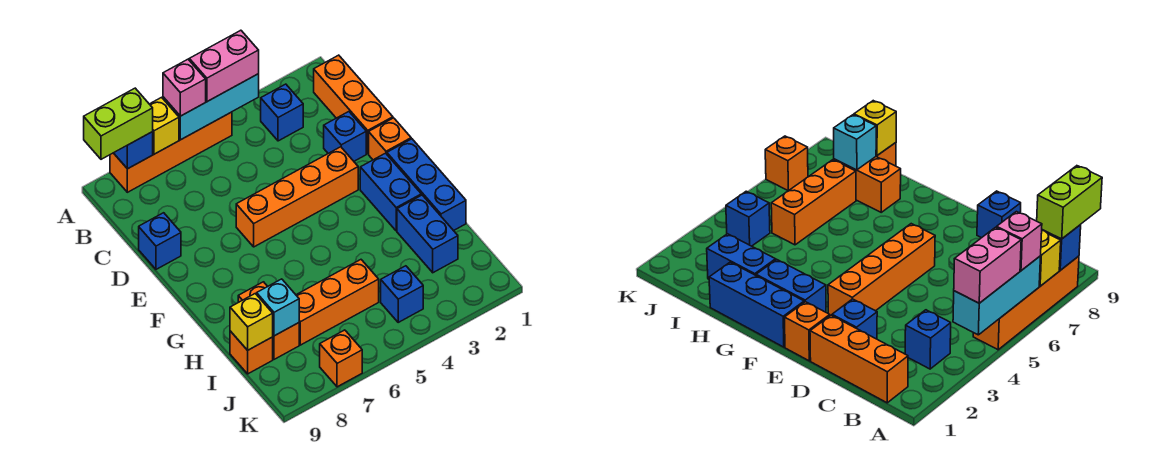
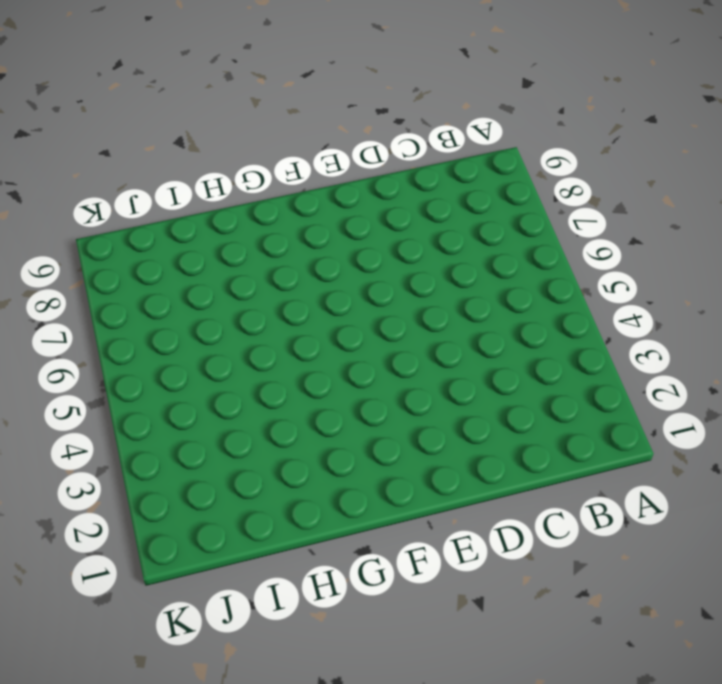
none -> orange 1x4 brick [110,112,232,192]
none -> orange 1x3 brick [314,55,393,154]
none -> blue 1x1 brick [261,84,303,141]

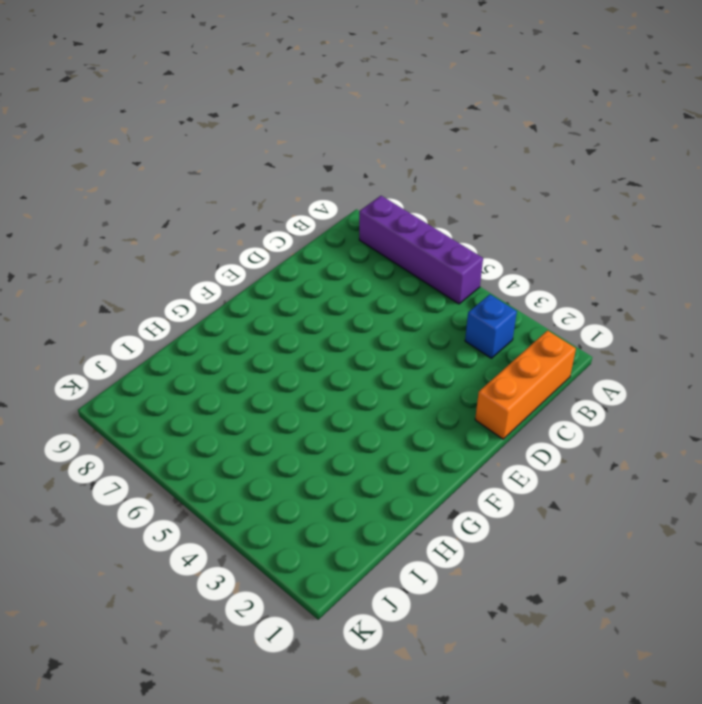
purple 1x4 brick [359,196,483,304] -> orange 1x4 brick [110,112,232,192]
none -> blue 1x1 brick [324,112,366,161]
none -> blue 1x1 brick [139,213,181,269]
none -> orange 1x1 brick [369,118,411,160]

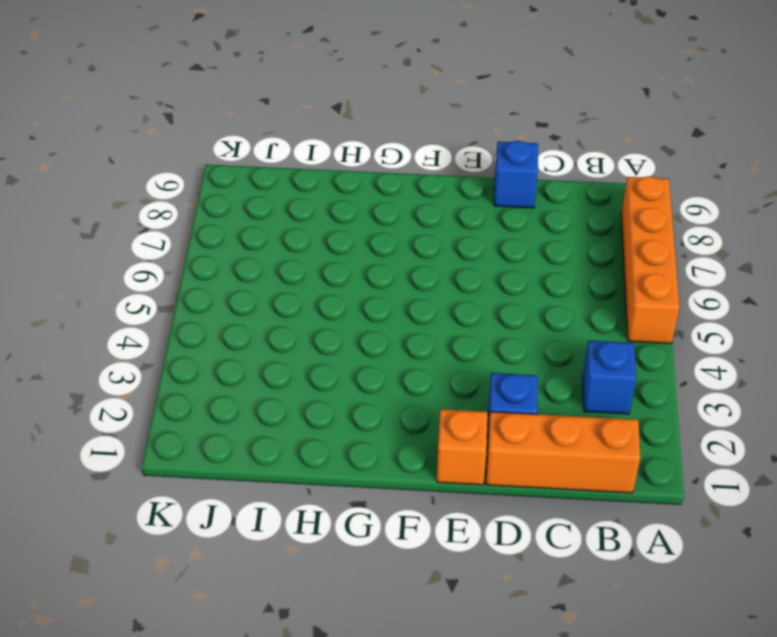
none -> orange 1x4 brick [236,147,358,247]
none -> blue 1x3 brick [387,139,466,231]
none -> blue 1x2 brick [360,153,421,231]

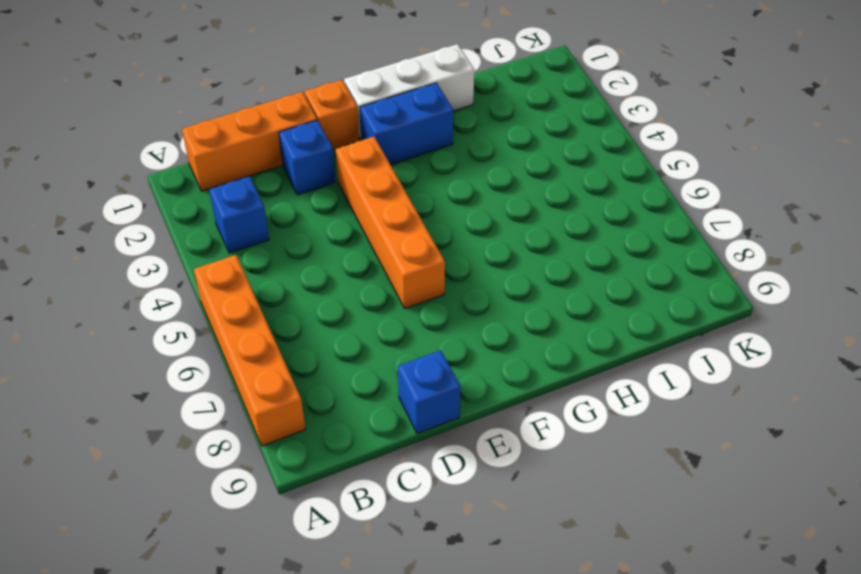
white 1x3 brick [344,44,474,140] -> blue 1x3 brick [387,139,466,231]
none -> blue 1x2 brick [397,195,458,273]
none -> orange 1x2 brick [238,282,299,359]
none -> orange 1x3 brick [296,260,379,345]

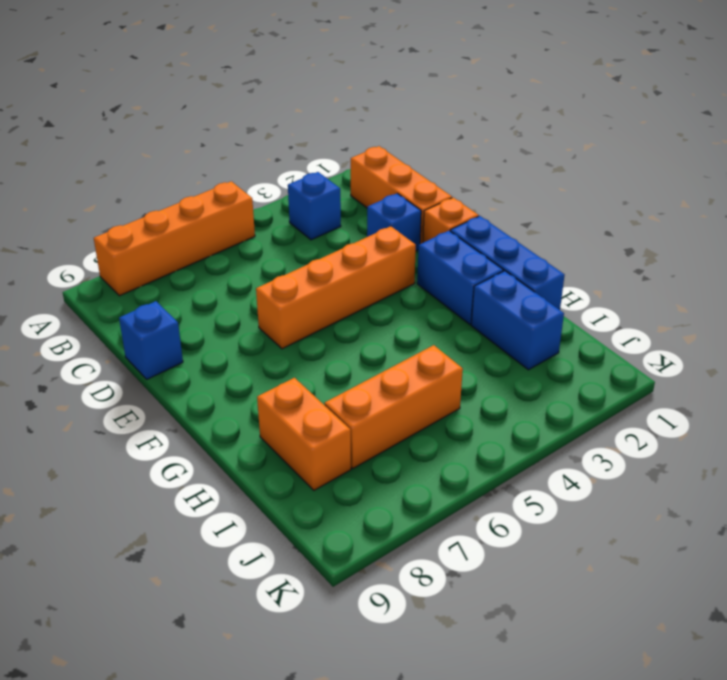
none -> orange 1x1 brick [230,331,273,374]
none -> blue 1x1 brick [381,266,423,322]
none -> orange 1x1 brick [320,330,362,387]

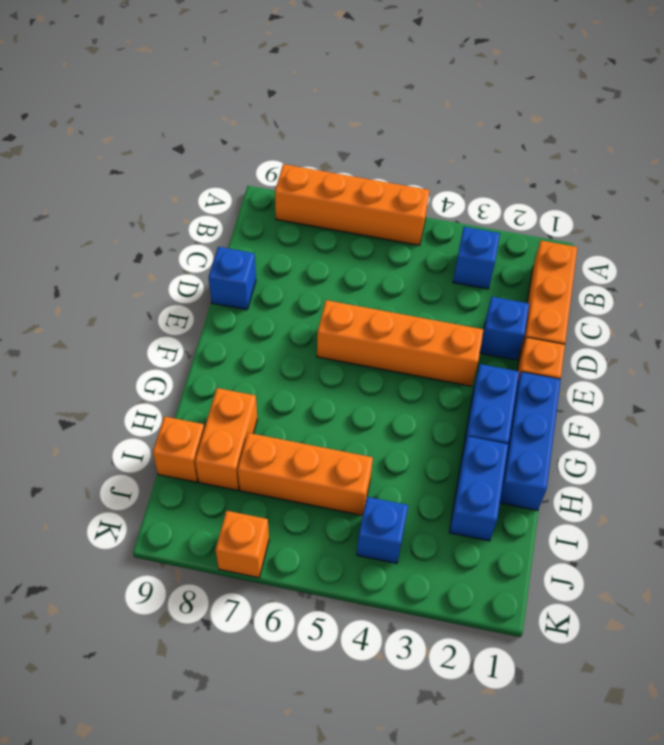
none -> cyan 1x3 brick [163,74,259,140]
none -> yellow 1x1 brick [150,97,179,154]
none -> blue 1x1 brick [114,132,153,169]

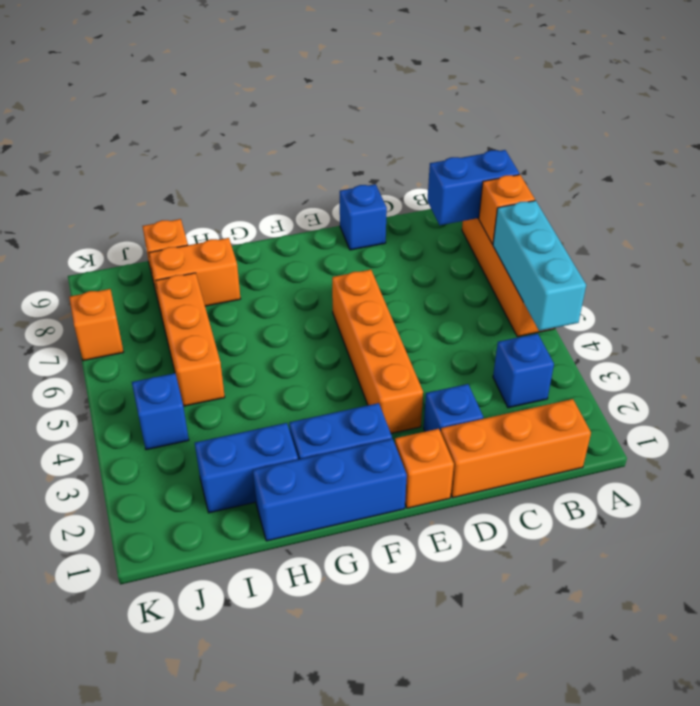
orange 1x1 brick [479,175,535,244] -> yellow 1x1 brick [150,97,179,154]
blue 1x2 brick [427,150,519,225] -> blue 1x1 brick [114,132,153,169]
none -> cyan 1x1 brick [257,279,299,336]
none -> yellow 1x1 brick [230,294,273,350]
none -> pink 1x2 brick [189,30,259,102]

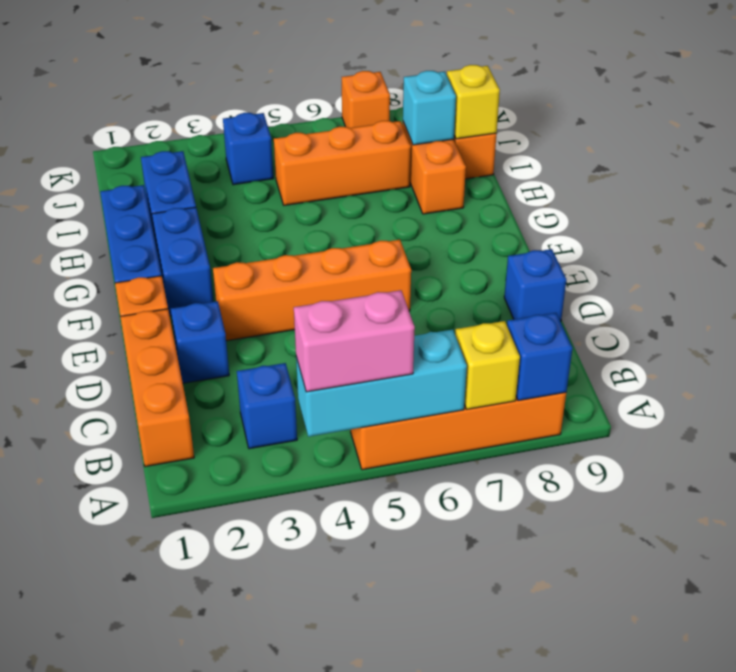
none -> pink 1x1 brick [163,59,206,116]
none -> lime 1x2 brick [84,88,153,159]

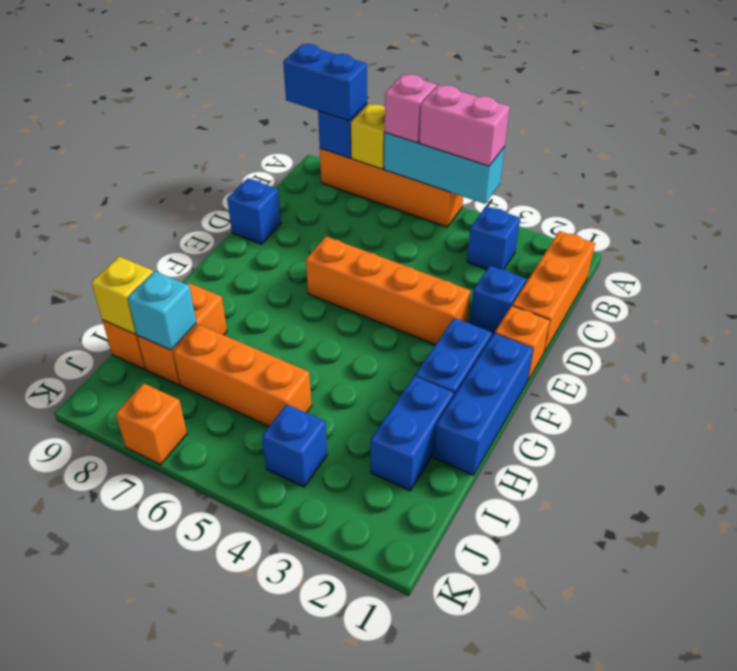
blue 1x2 brick [283,44,367,121] -> lime 1x2 brick [84,88,153,159]

